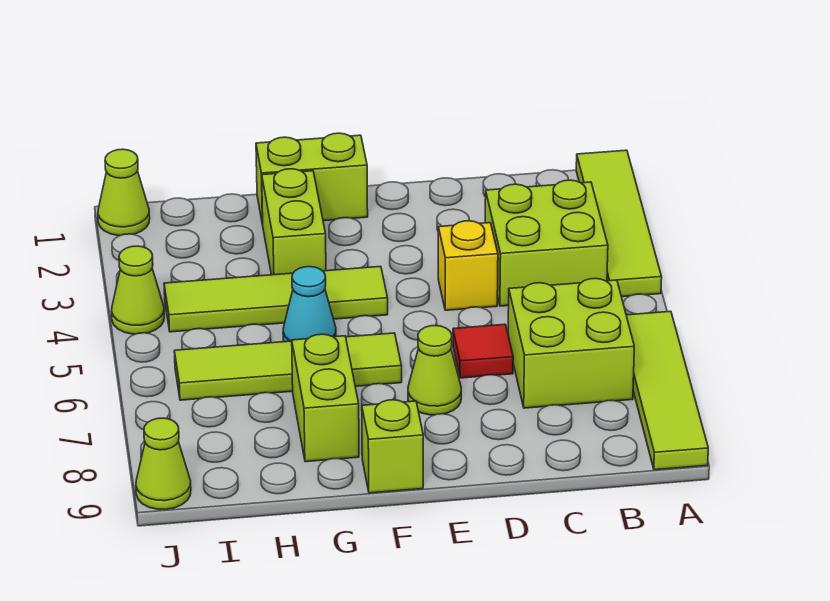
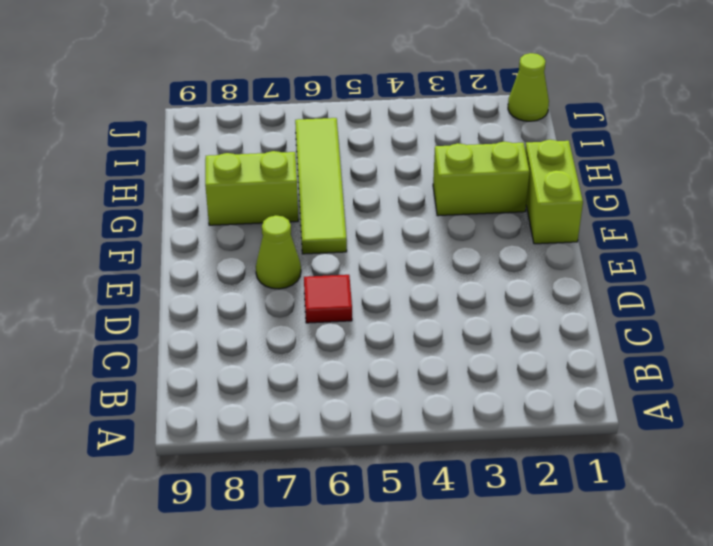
none -> lime 1x4 tile [576,150,662,297]
none -> lime 1x4 tile [626,311,708,470]
none -> lime 2x2 brick [485,180,608,306]

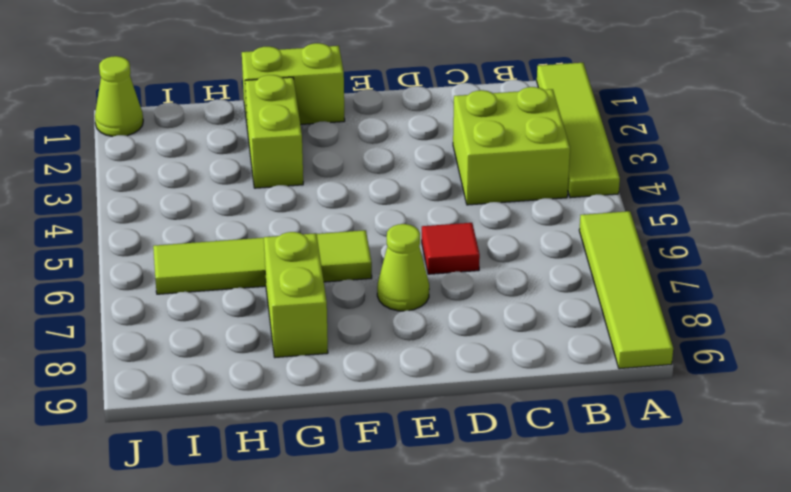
none -> lime 2x2 brick [508,278,634,408]
none -> yellow 1x1 brick [438,221,498,310]
none -> lime 1x4 tile [164,266,388,332]

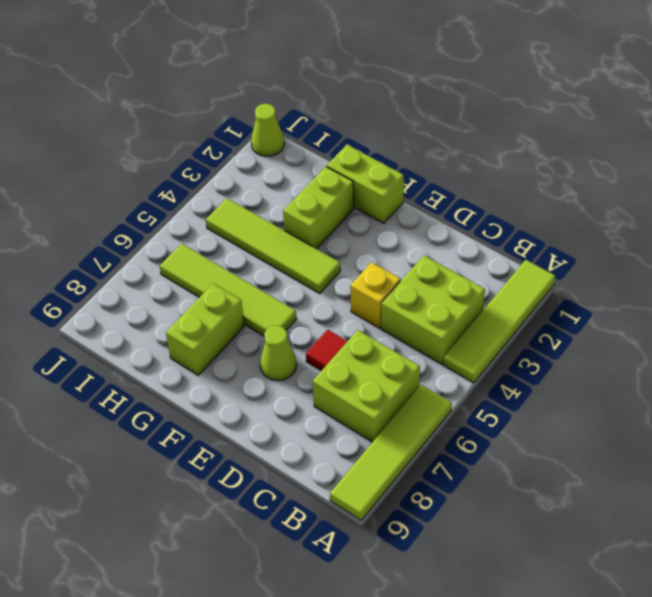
none -> lime 1x1 brick [362,400,423,493]
none -> cyan 1x1 cone [283,267,336,342]
none -> lime 1x1 cone [112,246,164,334]

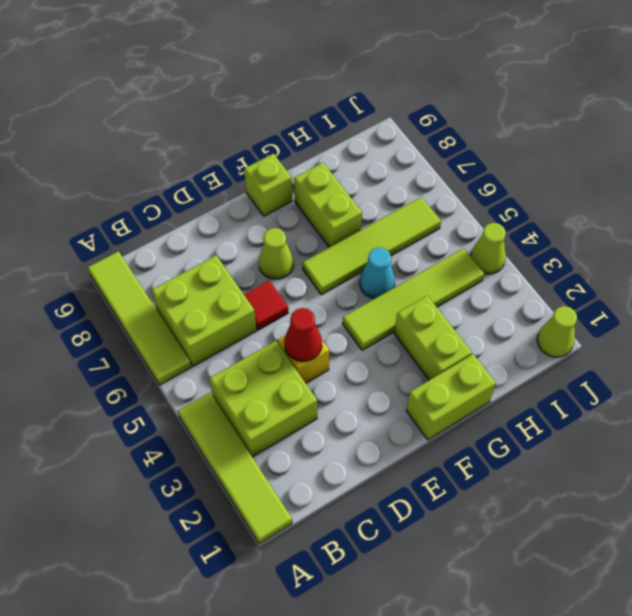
red 1x1 cone [284,308,322,362] -> none
none -> lime 1x1 cone [136,418,191,510]

